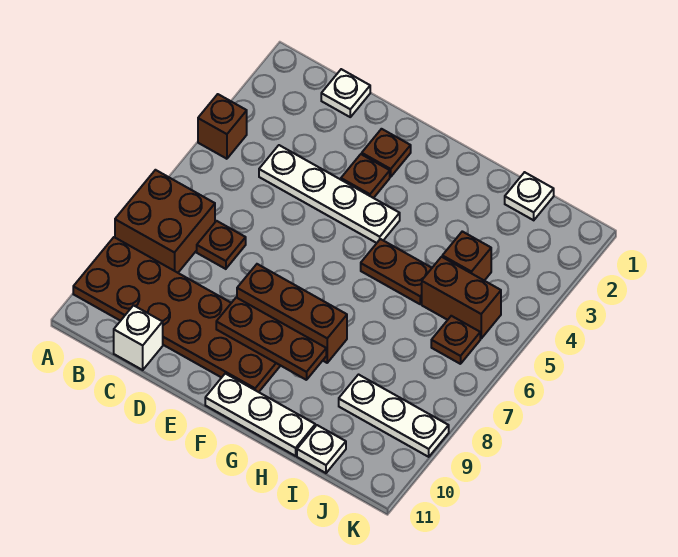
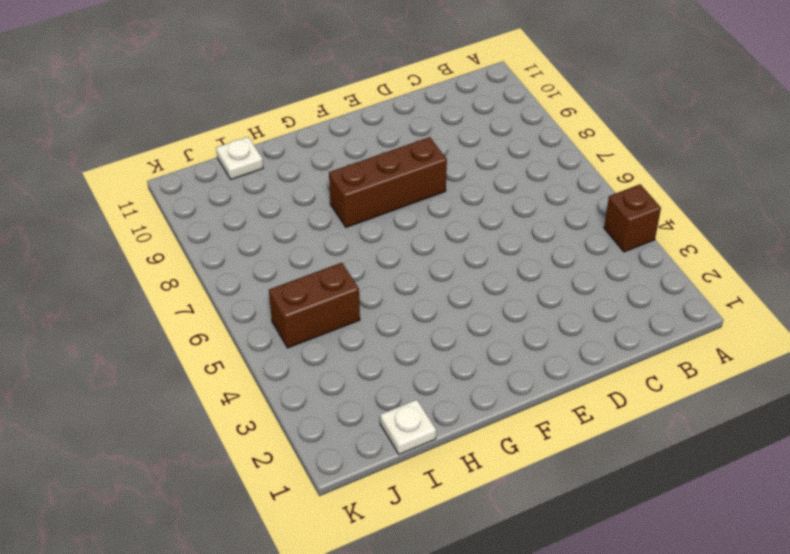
none -> brown 2x2 brick [115,170,215,273]
none -> brown 2x6 plate [73,237,280,392]
none -> white 1x1 plate [321,69,370,117]

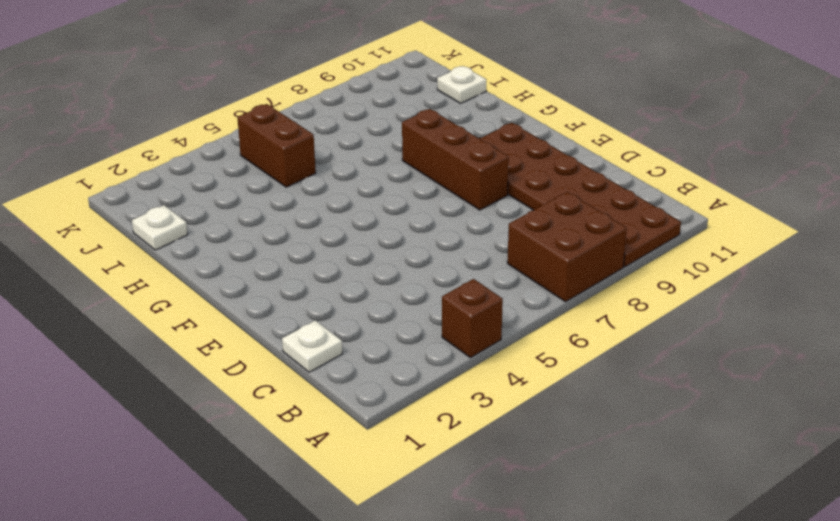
none -> white 1x4 plate [259,145,400,243]
none -> brown 1x1 plate [197,221,246,269]
none -> white 1x1 brick [114,305,163,370]

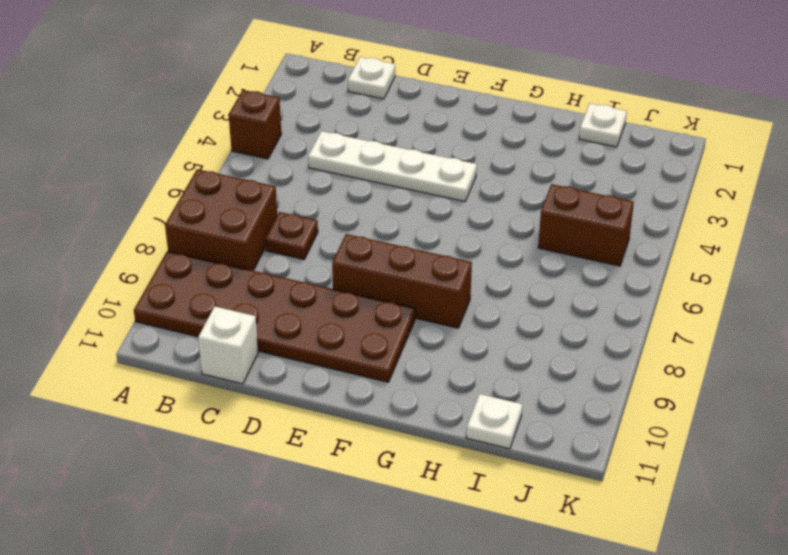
none -> brown 1x1 plate [362,129,411,177]
none -> brown 1x1 plate [341,154,390,198]
none -> white 1x3 plate [205,374,315,456]

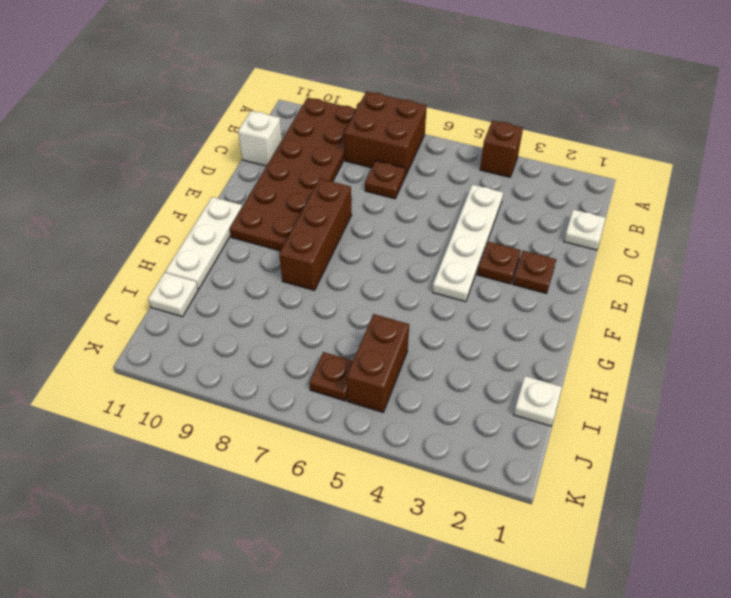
none -> brown 1x2 plate [361,239,432,304]
none -> brown 1x1 brick [442,231,491,281]
none -> white 1x3 plate [339,375,449,457]

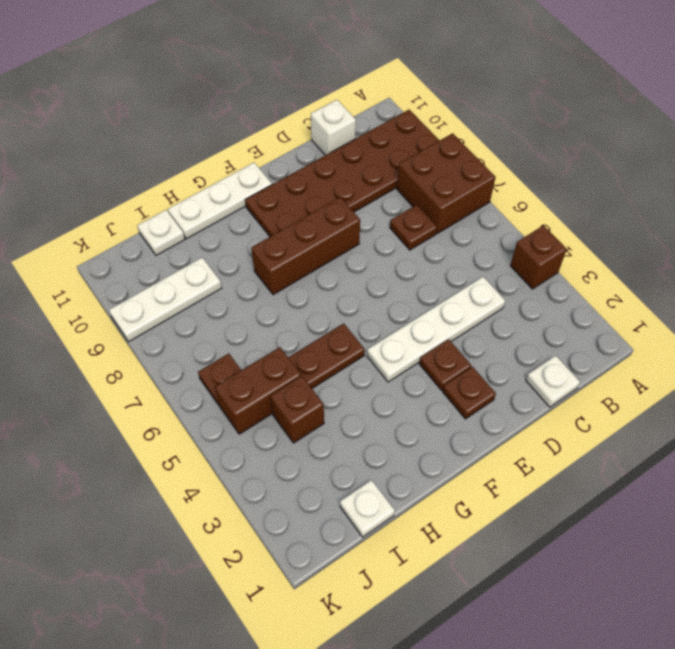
none -> brown 1x3 plate [216,298,326,380]

